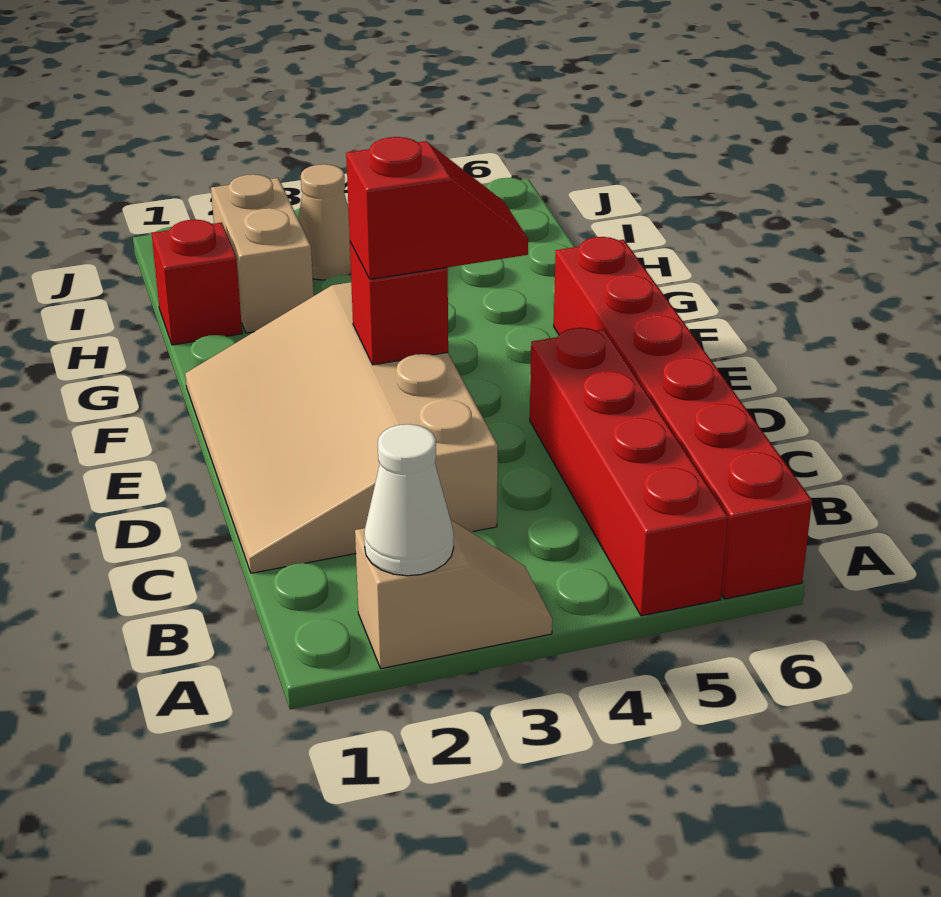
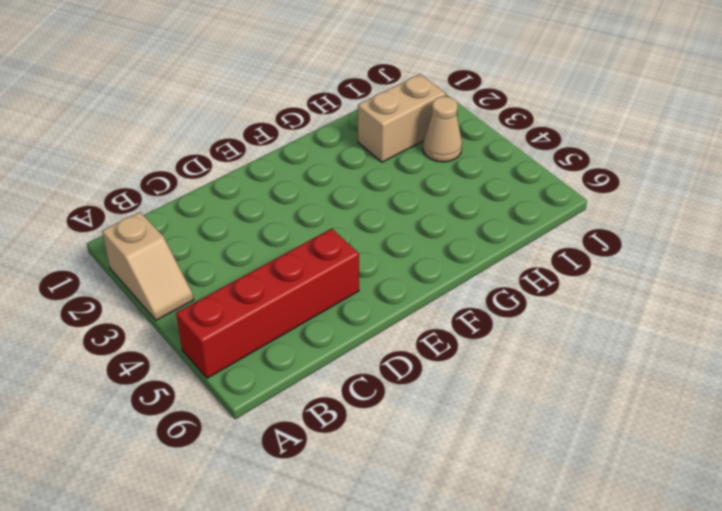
none -> red 1x6 brick [554,237,812,599]
none -> tan 3x4 slope [185,282,498,573]

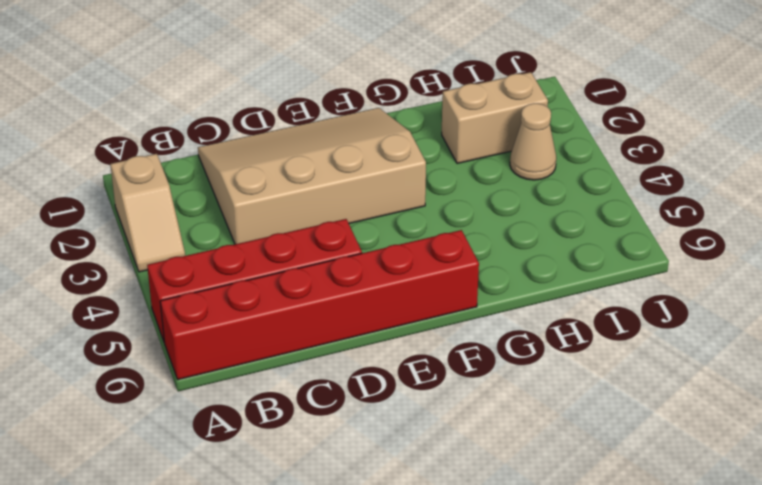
none -> red 1x1 brick [152,220,242,345]
none -> white 1x1 cone [364,424,454,576]

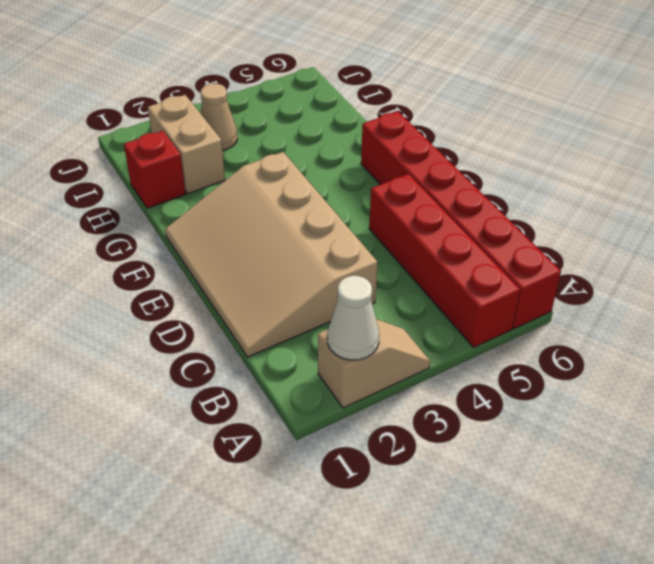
none -> red 1x1 brick [350,242,448,365]
none -> red 1x2 slope [346,137,528,279]

